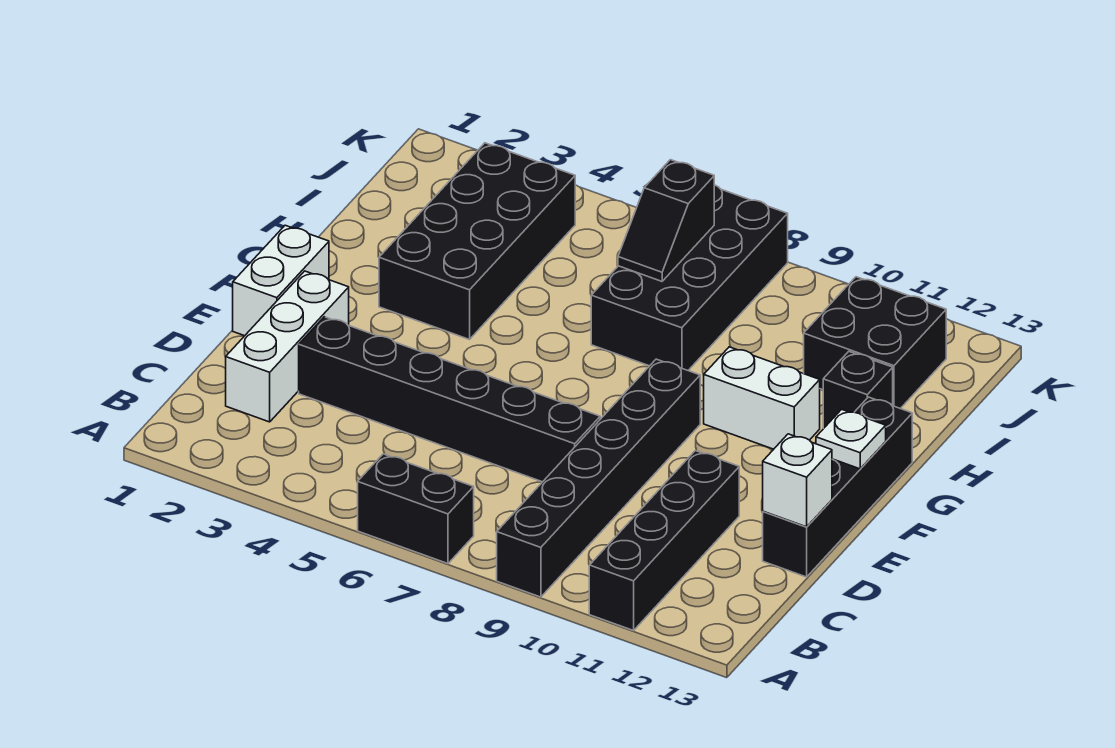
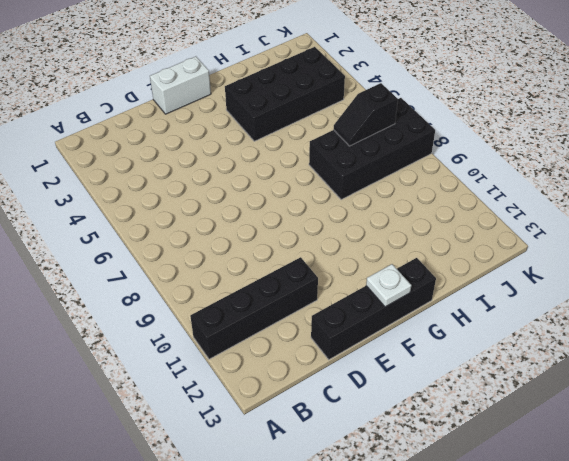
none -> black 1x2 brick [358,454,474,564]
none -> black 1x6 brick [497,359,700,597]
none -> white 1x3 brick [226,271,349,422]

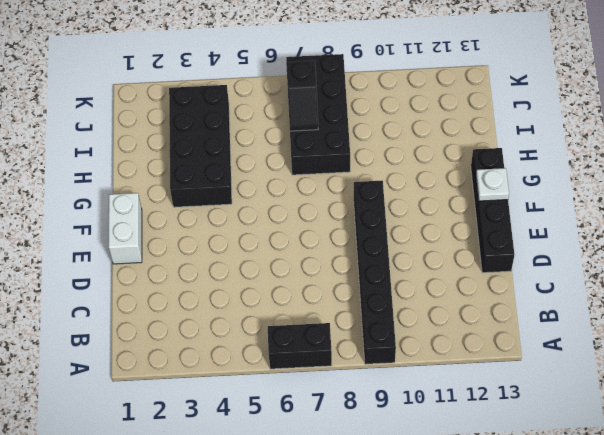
none -> black 1x4 brick [589,451,739,631]
none -> white 1x3 brick [226,271,349,422]
none -> black 1x6 brick [299,317,600,482]

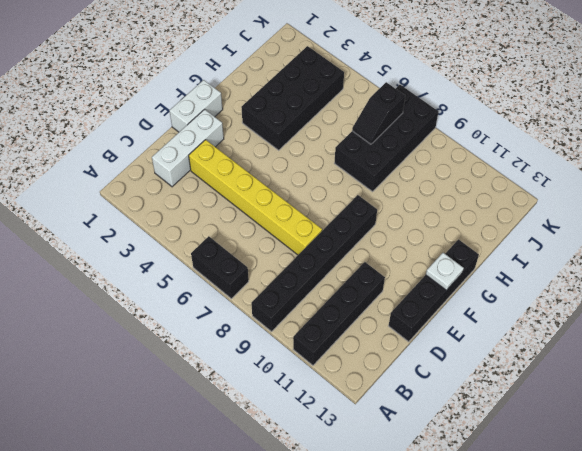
yellow 1x6 brick [189,140,322,255] -> black 1x6 brick [299,317,600,482]
none -> white 1x2 brick [704,347,820,449]
none -> black 1x1 brick [823,352,893,429]
none -> black 2x2 brick [804,277,946,409]

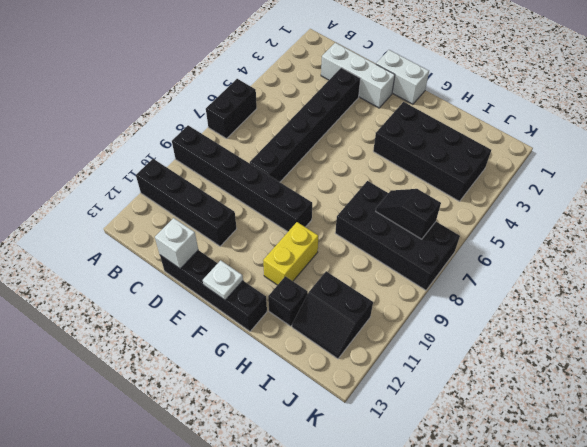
yellow 1x2 brick [263,222,318,285] -> white 1x2 brick [704,347,820,449]
black 2x2 slope [292,271,373,359] -> black 2x2 brick [804,277,946,409]

